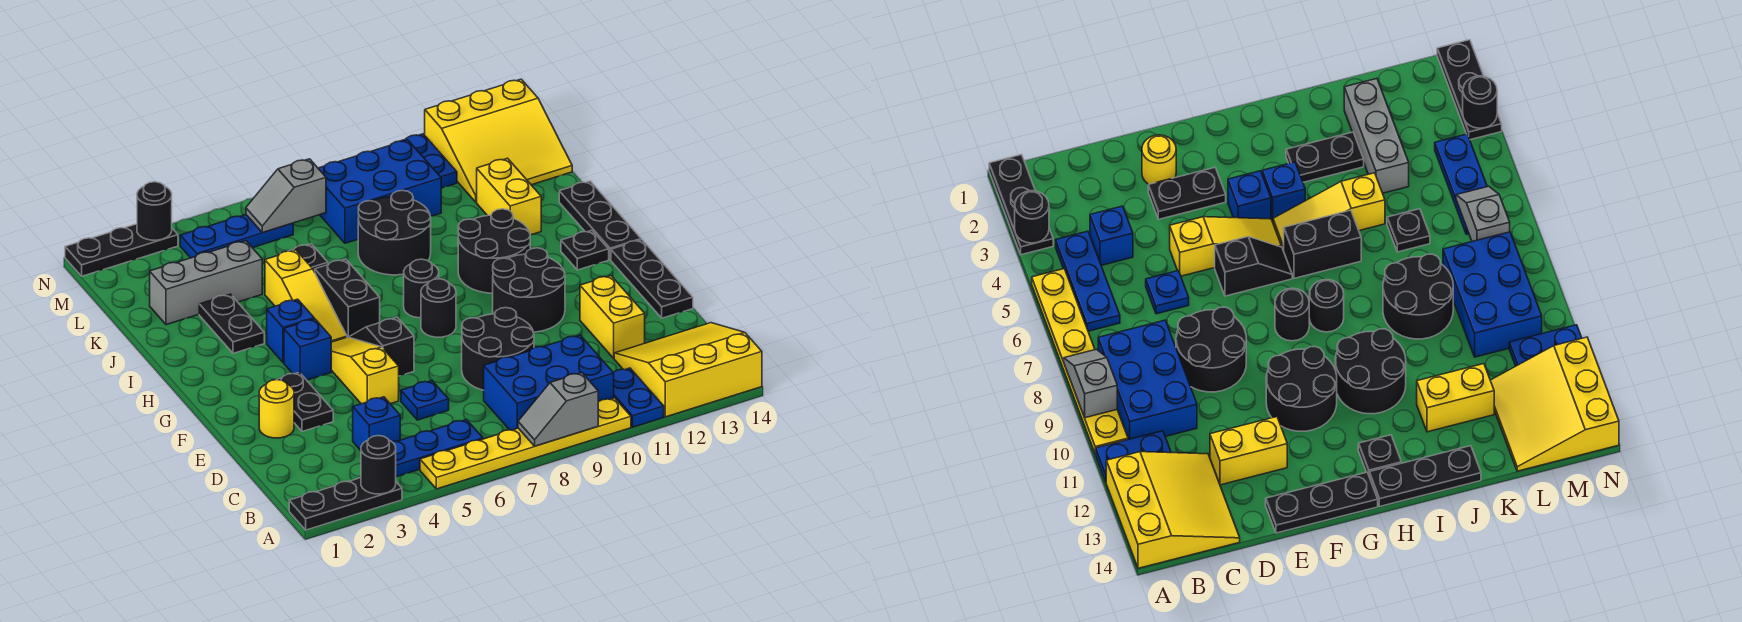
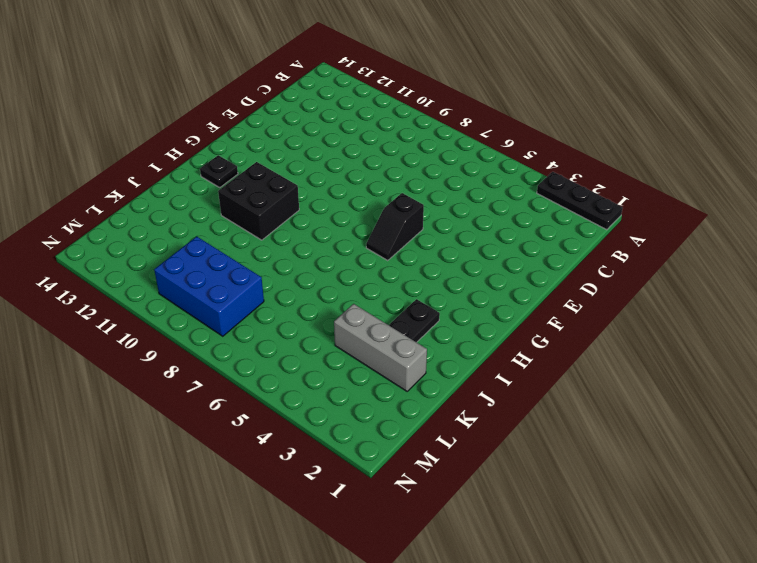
black 2x2 brick [218,162,299,240] -> black 2x2 round brick [458,209,530,293]
none -> yellow 1x6 plate [420,398,631,489]
none -> blue 1x2 plate [613,368,664,427]
none -> yellow 3x3 slope [614,323,762,417]
none -> blue 1x3 plate [393,419,483,477]

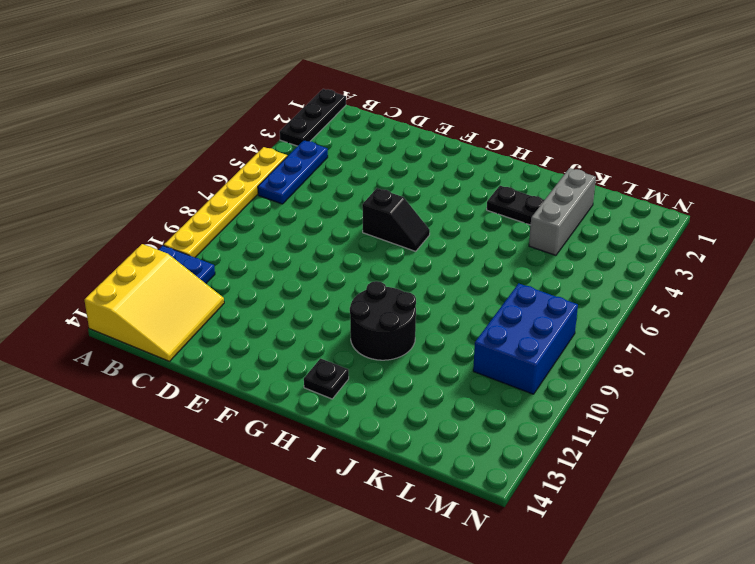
none -> blue 2x3 brick [484,335,614,430]
none -> blue 1x1 brick [353,397,400,450]
none -> blue 1x1 plate [401,381,449,420]
none -> black 2x2 round brick [462,308,534,390]

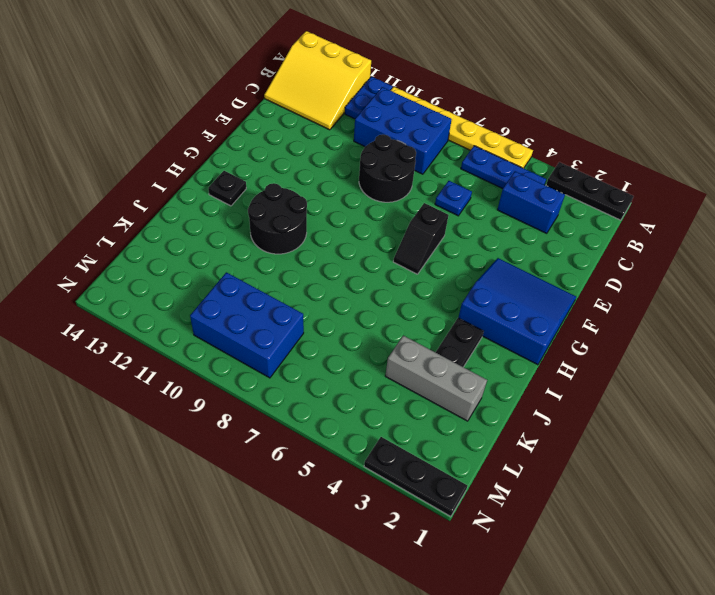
blue 1x2 brick [497,171,565,233] -> blue 1x1 brick [353,397,400,450]
blue 3x3 slope [458,258,576,365] -> black 1x2 plate [277,372,333,431]
none -> yellow 1x2 brick [580,276,645,358]
none -> yellow 1x1 round brick [259,380,294,438]
none -> yellow 1x3 slope [331,337,399,404]
none -> black 1x3 plate [611,240,693,318]

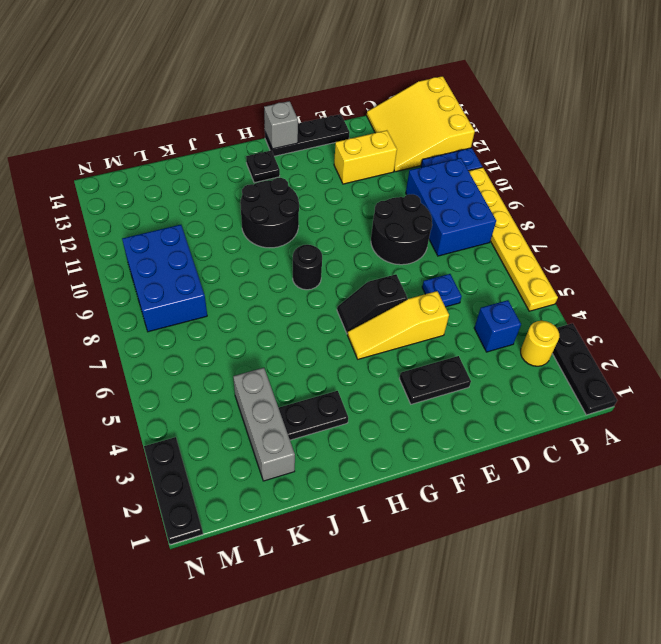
yellow 1x1 round brick [521,321,559,366] -> yellow 1x1 round brick moved to [259,380,294,438]
grey 1x1 brick [264,101,298,149] -> none
none -> blue 1x3 plate [393,419,483,477]
none -> black 2x2 round brick [493,248,565,332]
none -> blue 1x1 brick [284,319,331,380]
none -> black 1x1 round brick [421,279,456,337]

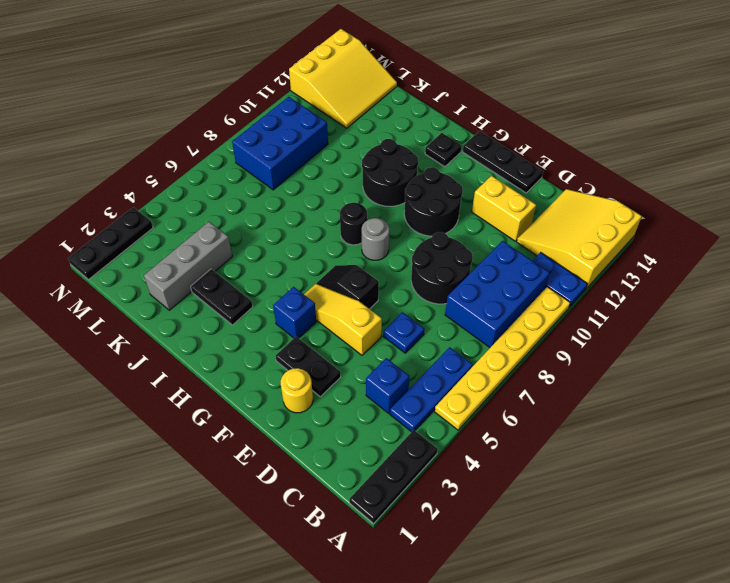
grey 1x1 round brick [362,218,389,260] -> black 1x1 round brick [421,279,456,337]
none -> blue 1x1 brick [267,299,314,363]
none -> yellow 1x3 slope [265,250,347,342]
none -> black 1x2 brick [315,259,380,337]
none -> black 1x3 plate [559,181,641,260]

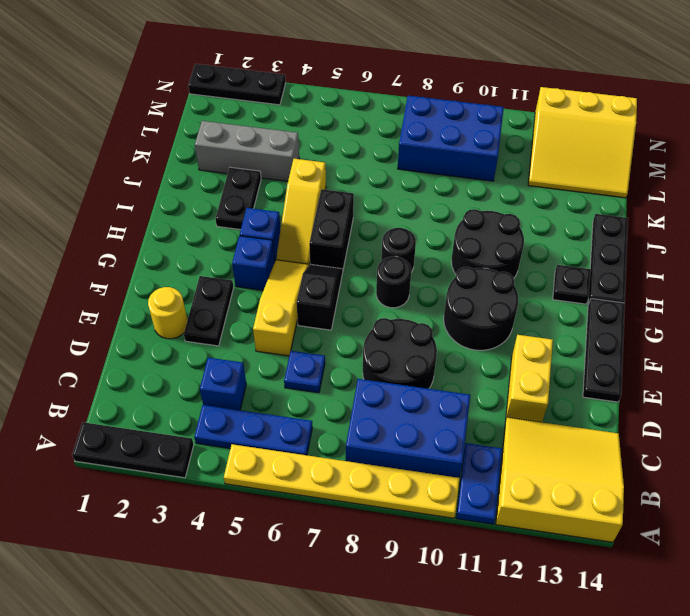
none -> black 2x2 round brick [358,190,431,275]
none -> yellow 1x2 brick [477,158,541,235]
none -> black 1x1 plate [290,244,328,272]
none -> blue 1x3 plate [180,215,293,258]

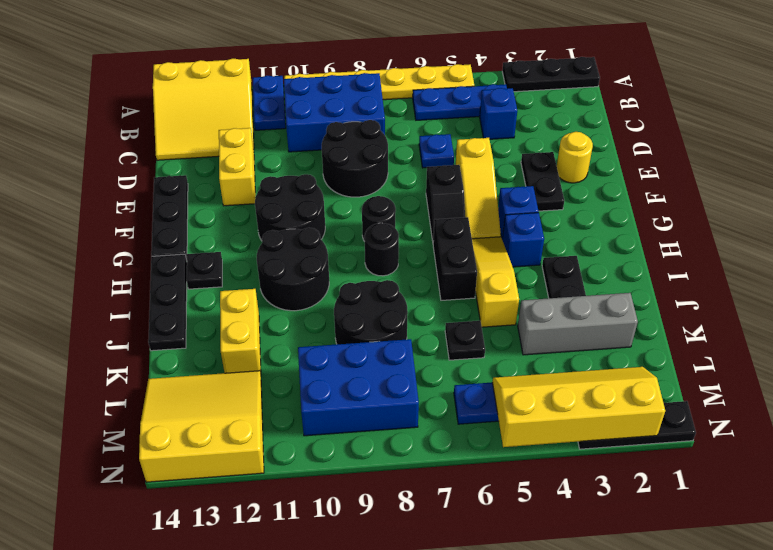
yellow 2x4 slope [492,367,665,447] -> black 1x1 round brick [137,182,172,240]
none -> blue 1x2 plate [402,134,457,188]
none -> black 1x1 round brick [361,436,396,494]
none -> grey 1x2 slope [518,373,598,446]
none -> grey 1x2 slope [246,159,326,233]

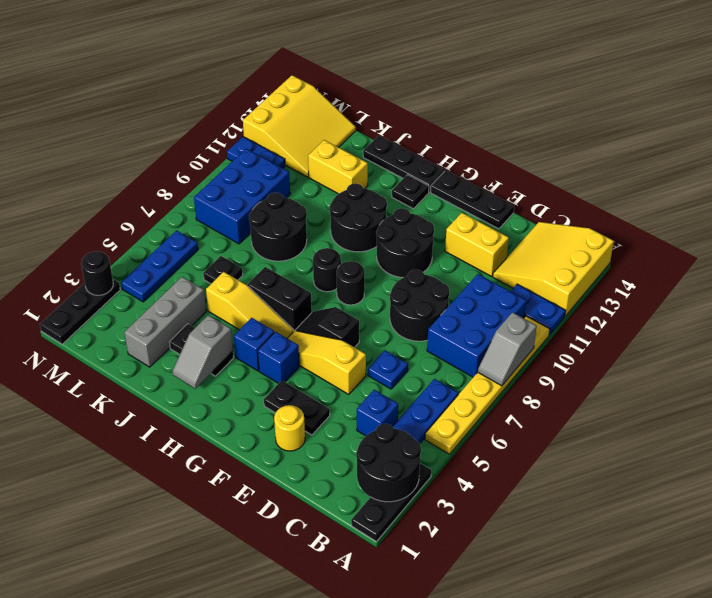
black 2x2 round brick [356,424,421,502] -> black 1x1 round brick [361,436,396,494]
grey 1x2 slope [173,315,233,389] -> grey 1x2 slope moved to [246,159,326,233]

